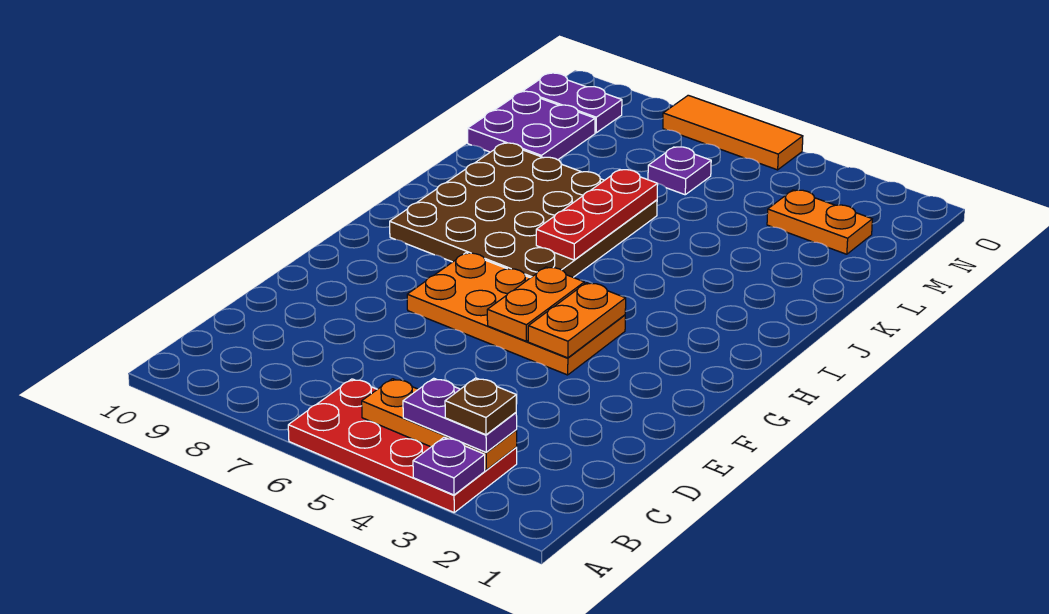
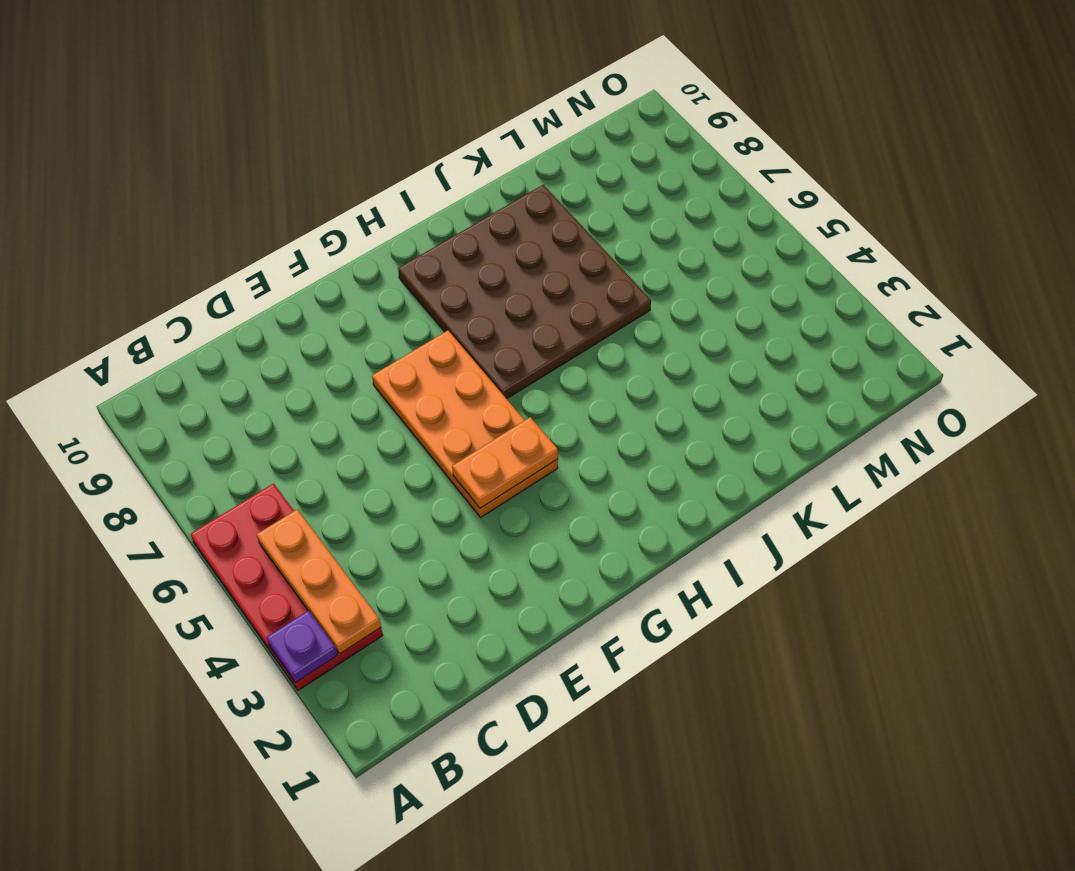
none -> purple 2x2 plate [468,91,595,160]
none -> orange 1x2 plate [767,190,872,254]
none -> purple 1x1 plate [648,147,711,195]

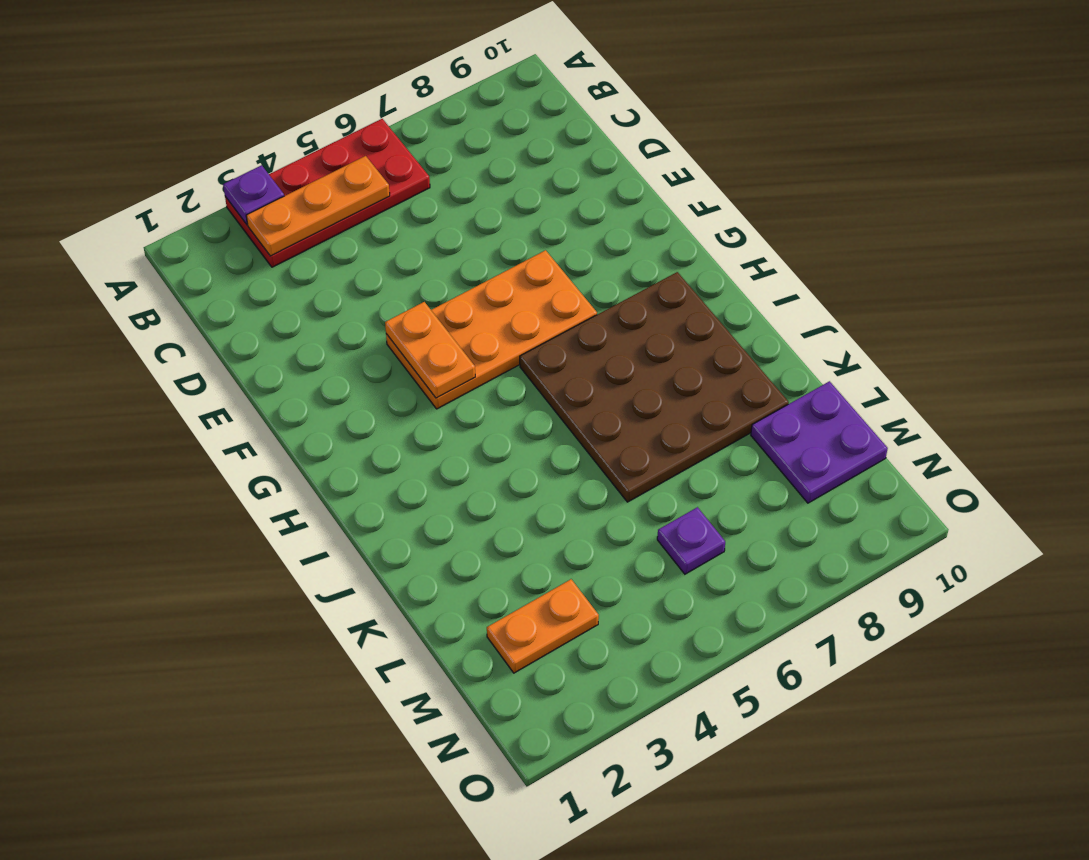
none -> purple 1x2 plate [523,73,622,133]
none -> orange 1x3 tile [663,95,803,170]
none -> orange 1x2 plate [487,267,584,341]

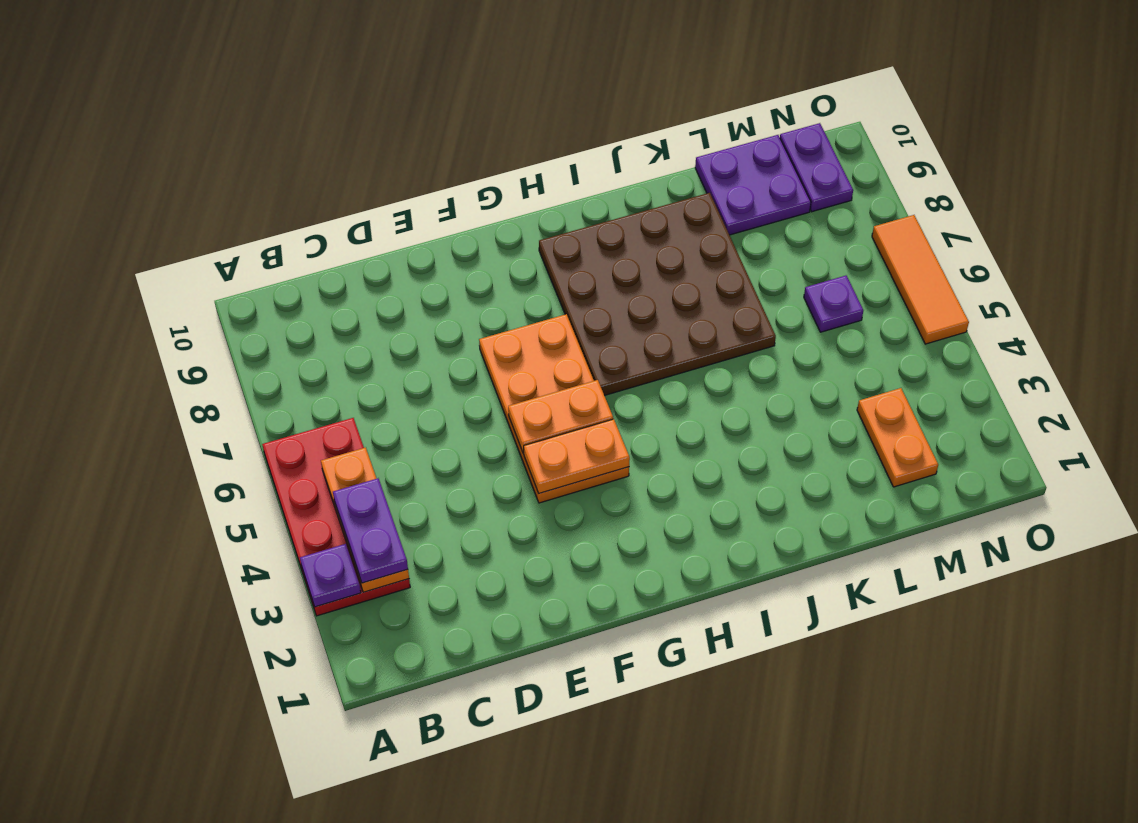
none -> red 1x3 plate [536,170,658,260]
none -> brown 1x1 plate [445,378,516,435]

